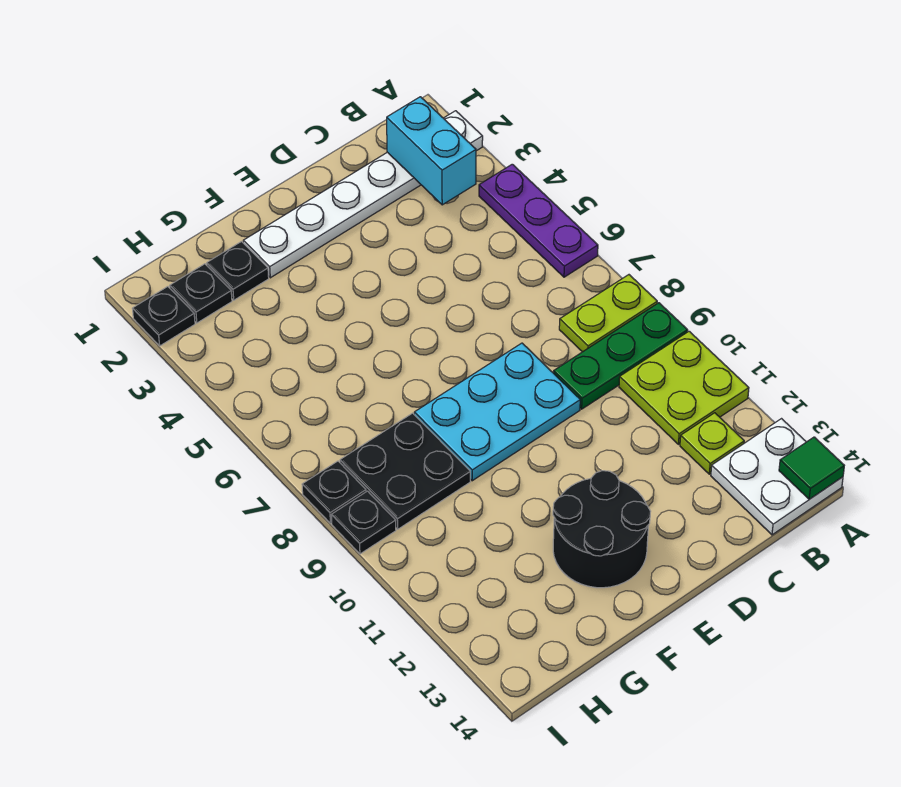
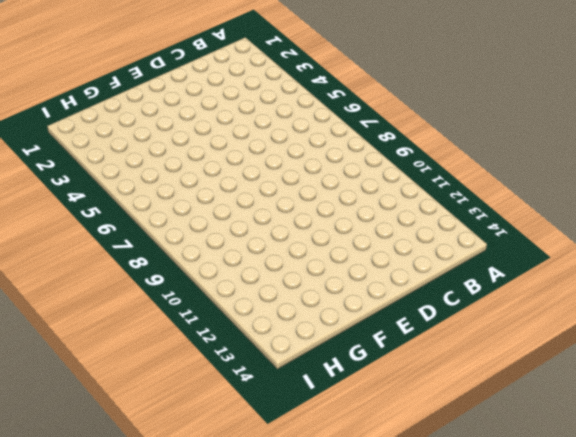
none -> white 1x6 plate [243,111,483,278]
none -> purple 1x3 plate [479,164,598,277]
none -> lime 1x2 plate [559,275,657,352]

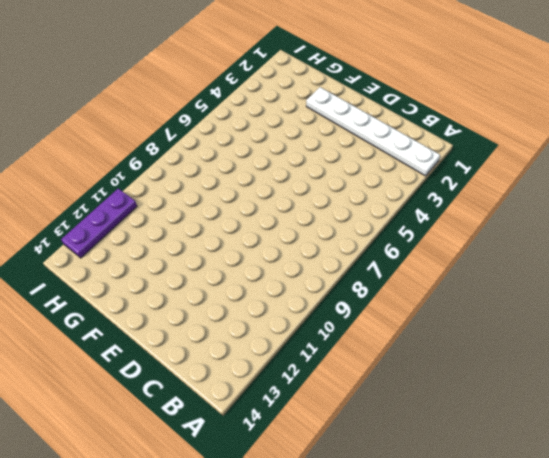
purple 1x3 plate [61,189,137,258] -> purple 1x3 plate moved to [479,164,598,277]
none -> lime 1x2 plate [559,275,657,352]
none -> green 1x3 plate [553,303,688,409]
none -> lime 2x2 plate [619,331,749,444]

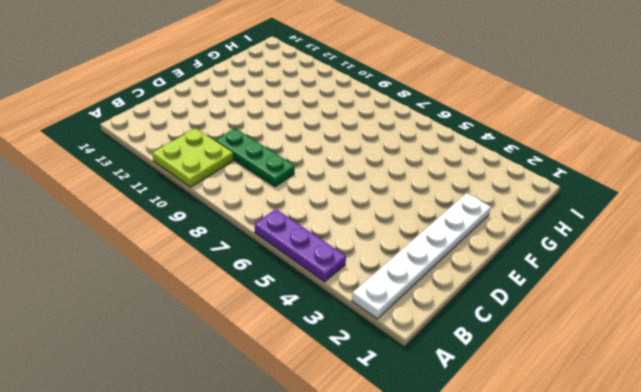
green 1x3 plate [215,128,295,187] -> green 1x3 plate turned to [553,303,688,409]
none -> lime 1x2 plate [559,275,657,352]
none -> white 2x2 plate [711,419,843,535]
none -> lime 1x1 plate [680,413,744,474]

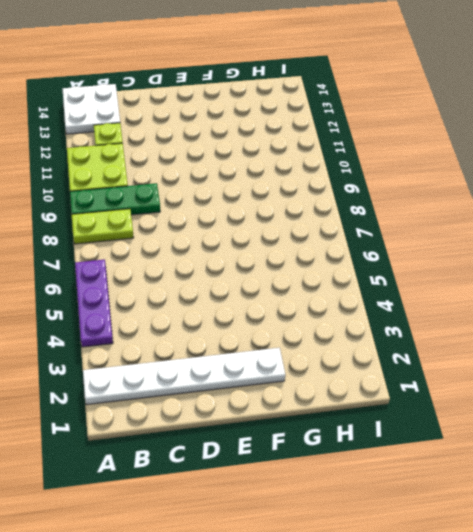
none -> cyan 2x3 plate [414,343,580,481]
none -> black 2x2 round brick [553,471,651,588]
none -> black 1x1 plate [207,242,269,300]

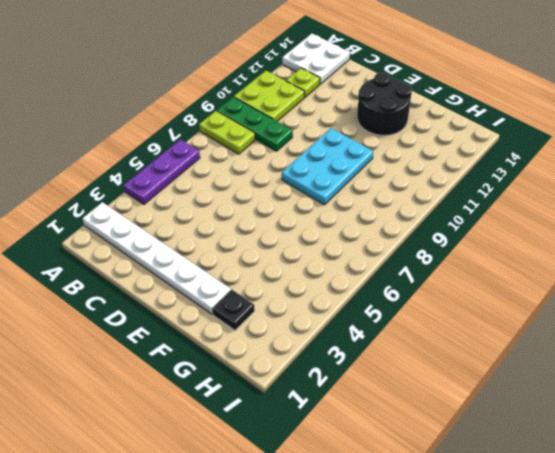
cyan 2x3 plate [282,128,373,205] -> cyan 2x3 plate turned to [414,343,580,481]
none -> black 2x2 plate [340,413,470,529]
none -> black 1x1 plate [170,264,232,323]
none -> black 1x1 plate [132,287,195,346]

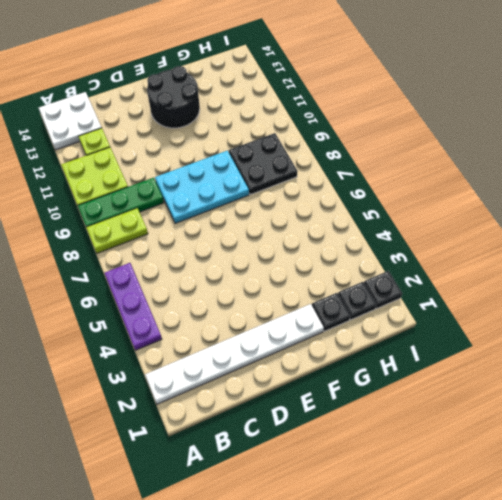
none -> black 1x1 plate [302,461,366,523]
none -> black 1x1 plate [331,491,396,554]
none -> green 1x1 tile [779,437,844,499]

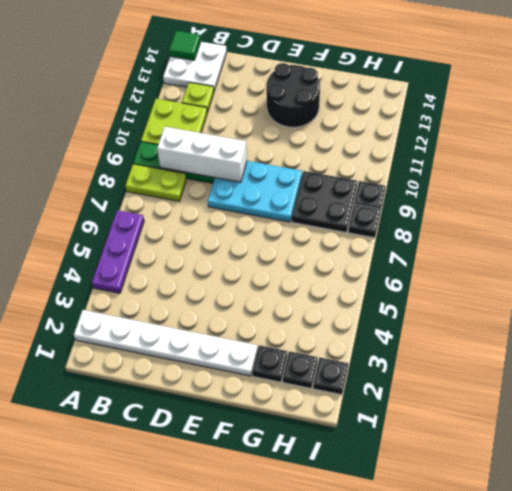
white 1x3 brick [157,126,247,182] -> none
none -> cyan 1x2 brick [387,97,476,205]

